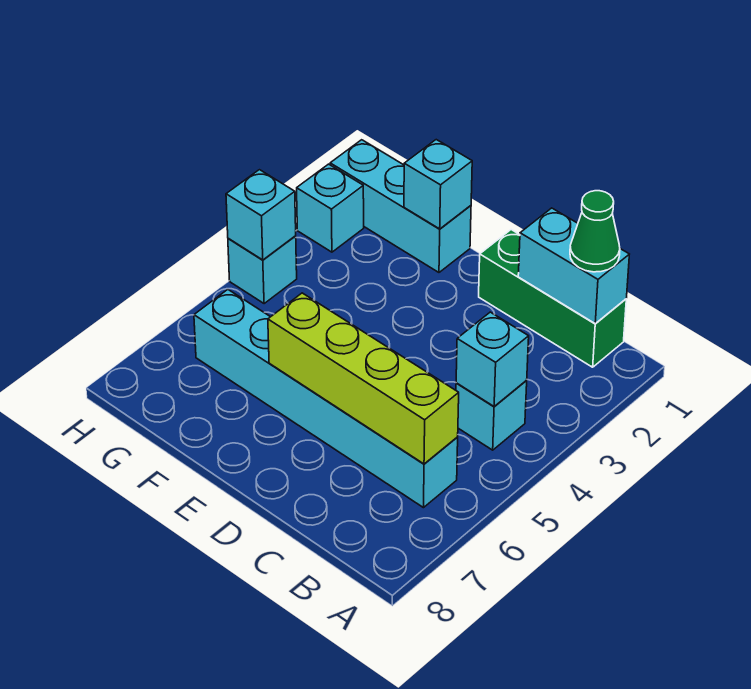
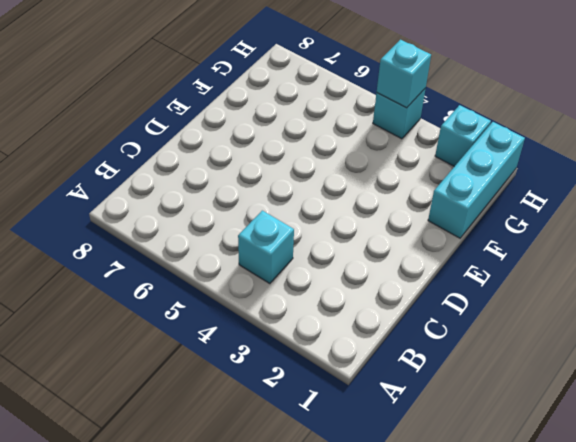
none -> green 1x3 brick [479,230,626,367]
none -> cyan 1x6 brick [194,290,458,508]
none -> cyan 1x2 brick [518,208,629,323]

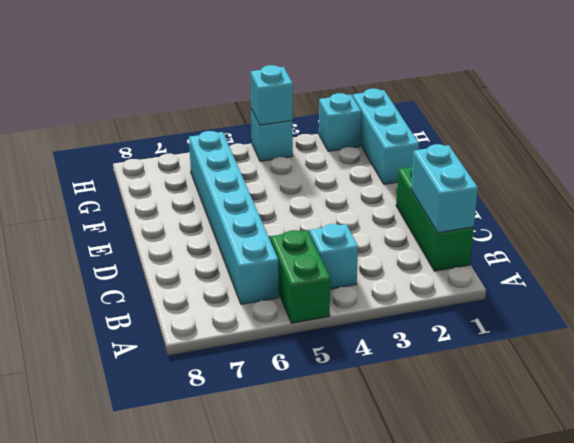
green 1x2 brick [270,230,330,323] -> none
none -> cyan 1x1 brick [456,312,529,407]
none -> lime 1x4 brick [268,293,459,464]
none -> cyan 1x1 brick [404,140,472,229]

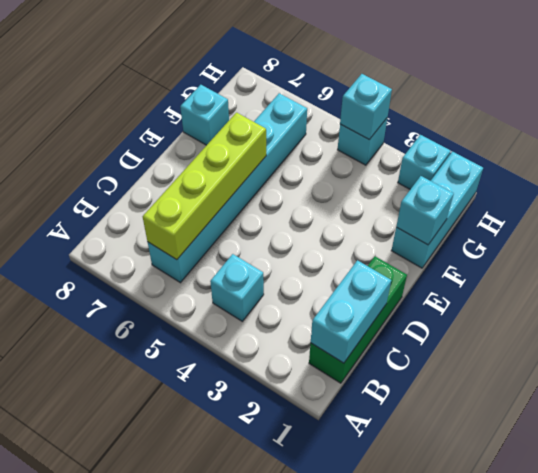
cyan 1x1 brick [180,85,229,145] -> cyan 1x1 brick moved to [456,312,529,407]
none -> green 1x1 cone [570,191,620,272]

